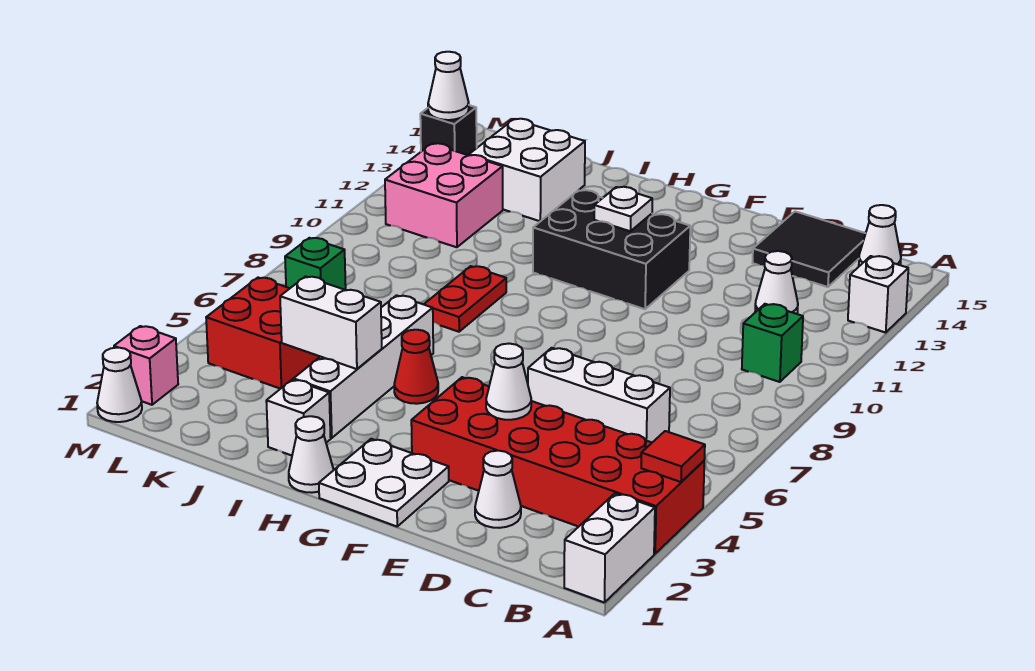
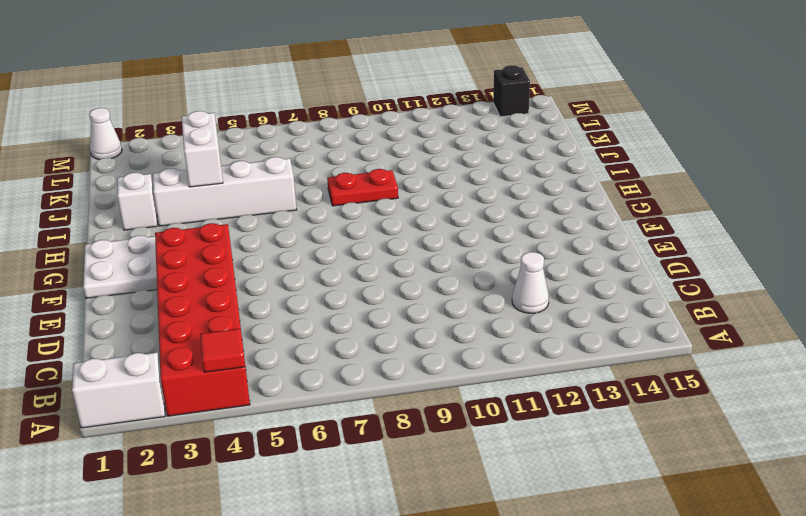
none -> white 1x1 brick [848,256,908,333]
none -> green 1x1 brick [742,304,803,382]
none -> white 1x1 cone [859,205,901,266]

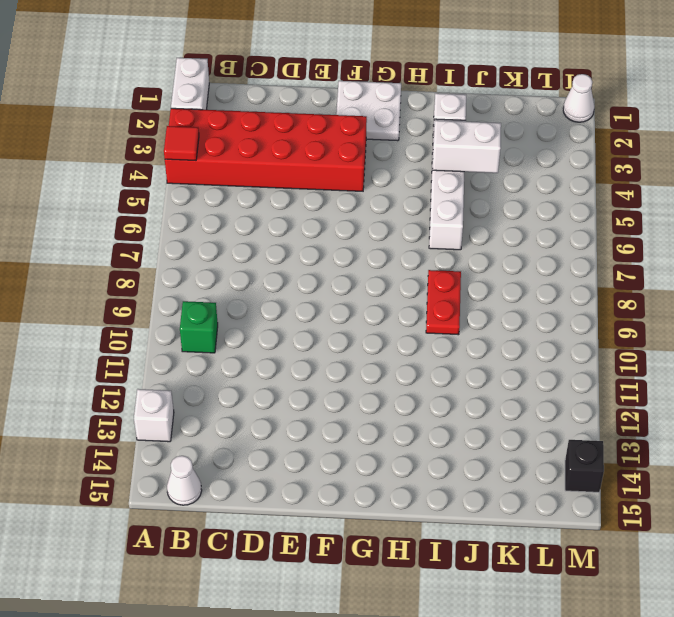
none -> white 1x3 brick [528,348,670,442]
none -> white 1x1 cone [755,251,798,314]
none -> black 2x2 tile [752,211,866,287]

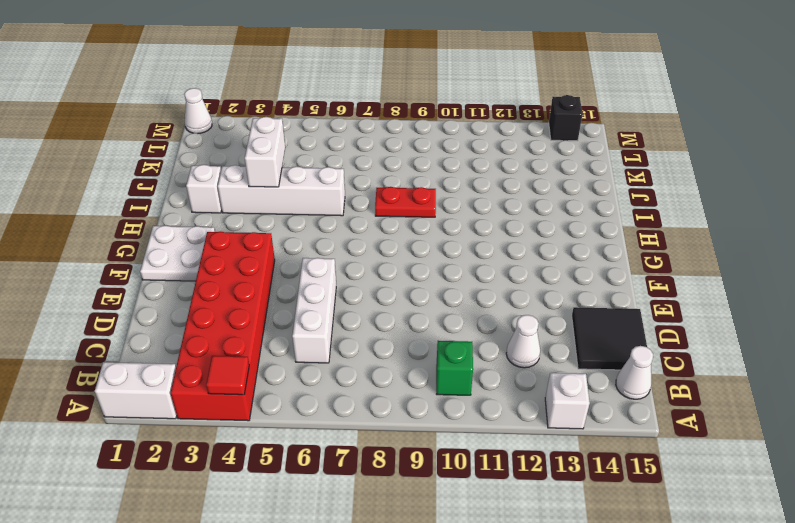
none -> white 1x1 cone [475,451,521,528]
none -> black 2x3 brick [533,190,690,309]
none -> white 1x1 cone [289,416,334,493]

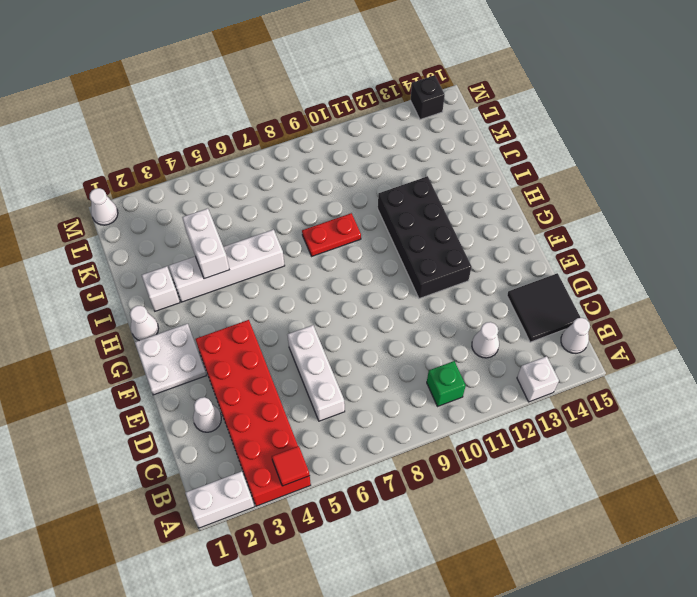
black 2x4 brick [378,176,472,299] -> black 2x3 brick [533,190,690,309]
none -> red 1x1 cone [394,330,438,404]
none -> white 2x2 brick [469,119,585,221]
none -> red 2x2 brick [206,278,320,389]

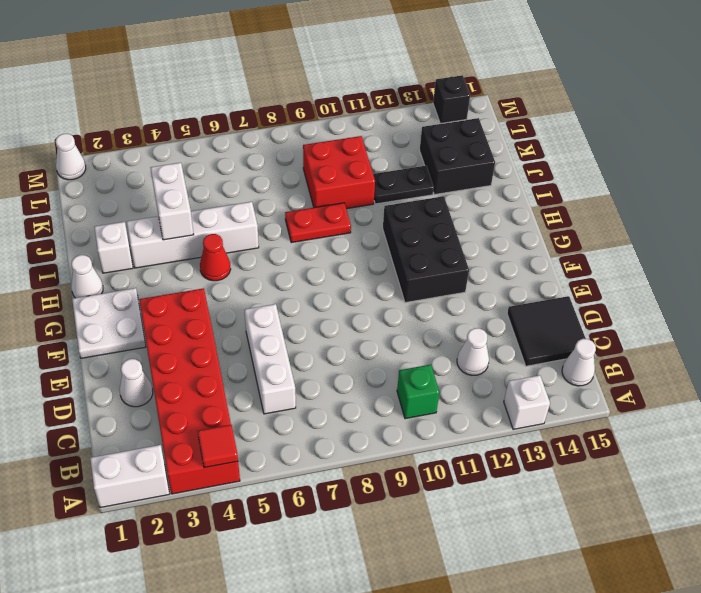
red 2x2 brick [303,136,375,209] -> red 2x2 brick moved to [206,278,320,389]
black 1x2 plate [373,166,434,204] -> none
black 2x2 brick [420,118,495,195] -> white 2x2 brick [469,119,585,221]
none -> pink 2x2 brick [385,143,503,247]
none -> green 1x1 brick [285,238,346,290]
none -> pink 1x1 brick [114,326,178,405]

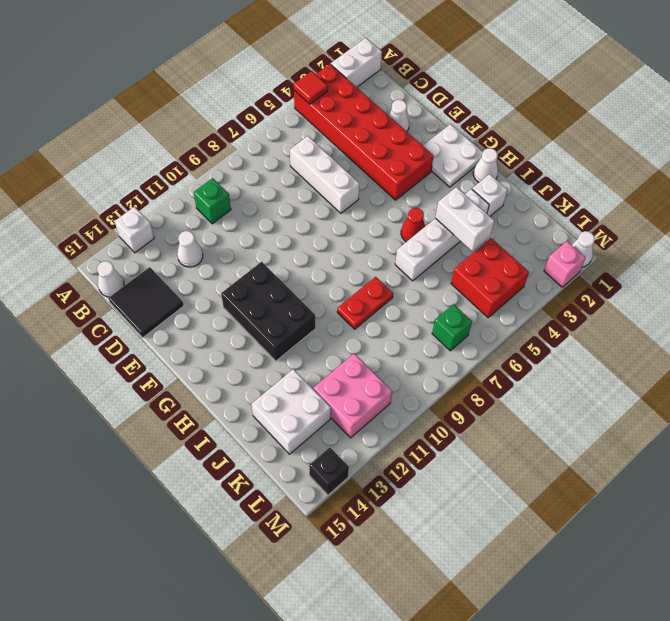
none -> white 1x1 cone [486,344,531,420]
none -> white 1x1 plate [594,187,652,231]
none -> white 1x1 cone [428,52,469,120]

